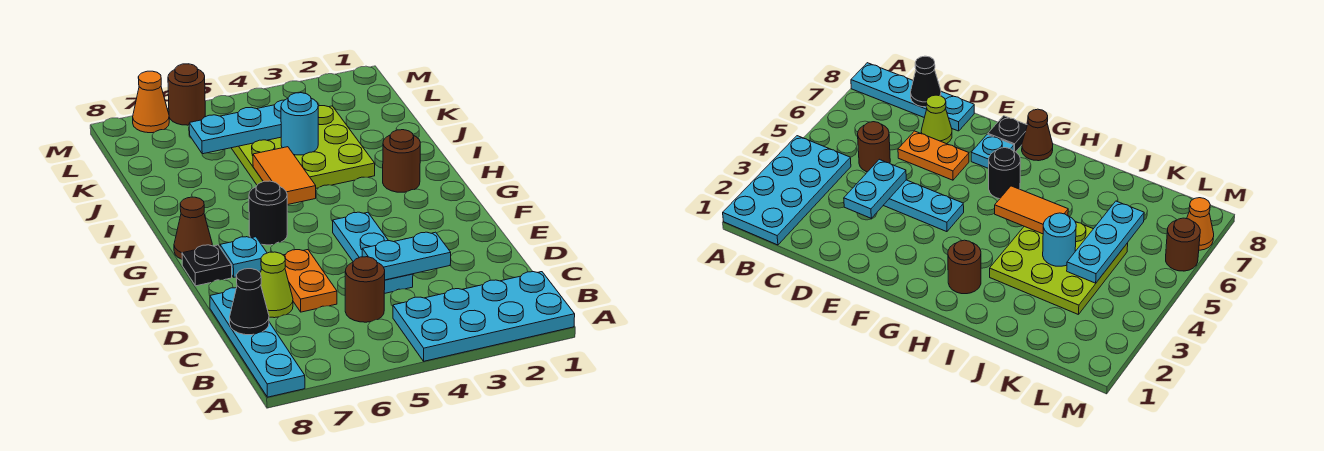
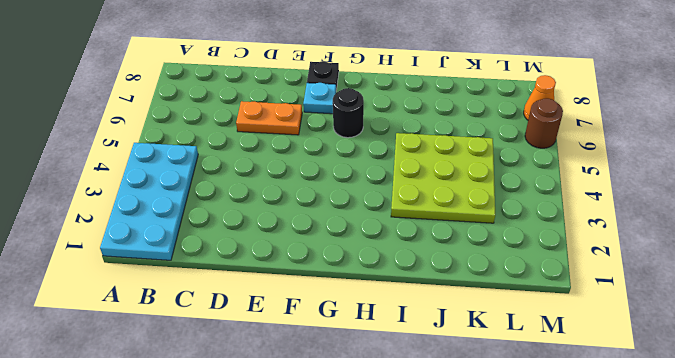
none -> cyan 1x4 plate [210,288,305,397]
none -> brown 1x1 round brick [345,257,385,322]
none -> cyan 1x3 plate [333,212,413,294]

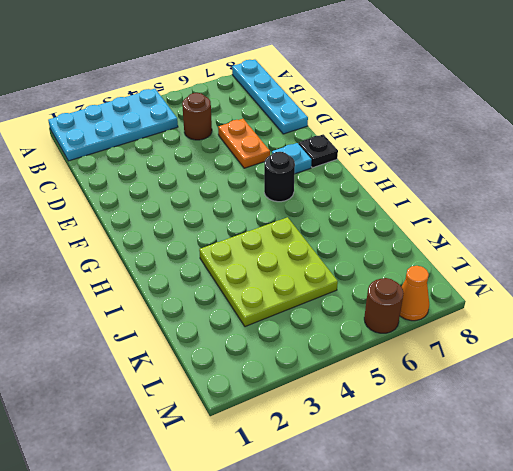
none -> cyan 1x3 plate [333,212,413,294]
none -> lime 1x1 cone [261,252,293,318]
none -> brown 1x1 cone [174,197,212,259]

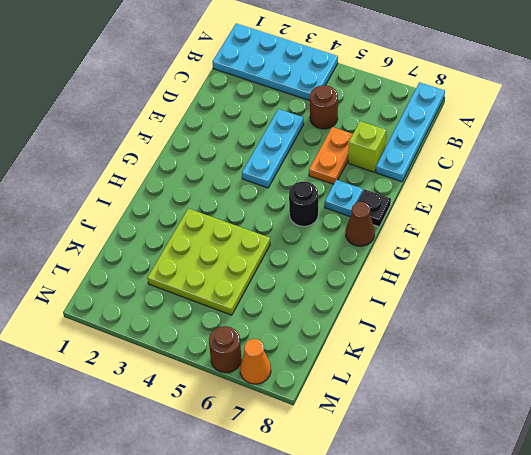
lime 1x1 brick [348,121,386,172] -> lime 1x1 cone [261,252,293,318]
none -> brown 1x1 round brick [383,130,420,192]
none -> black 1x1 cone [230,269,269,335]
none -> cyan 1x2 plate [362,232,451,280]

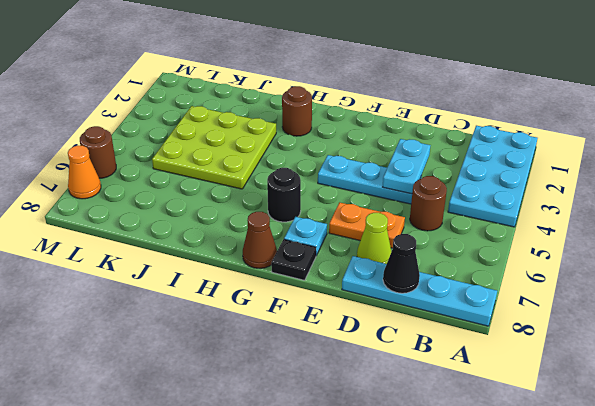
none -> orange 1x2 tile [253,147,316,205]
none -> cyan 1x1 round brick [281,93,318,155]
none -> cyan 1x3 plate [189,100,284,154]

